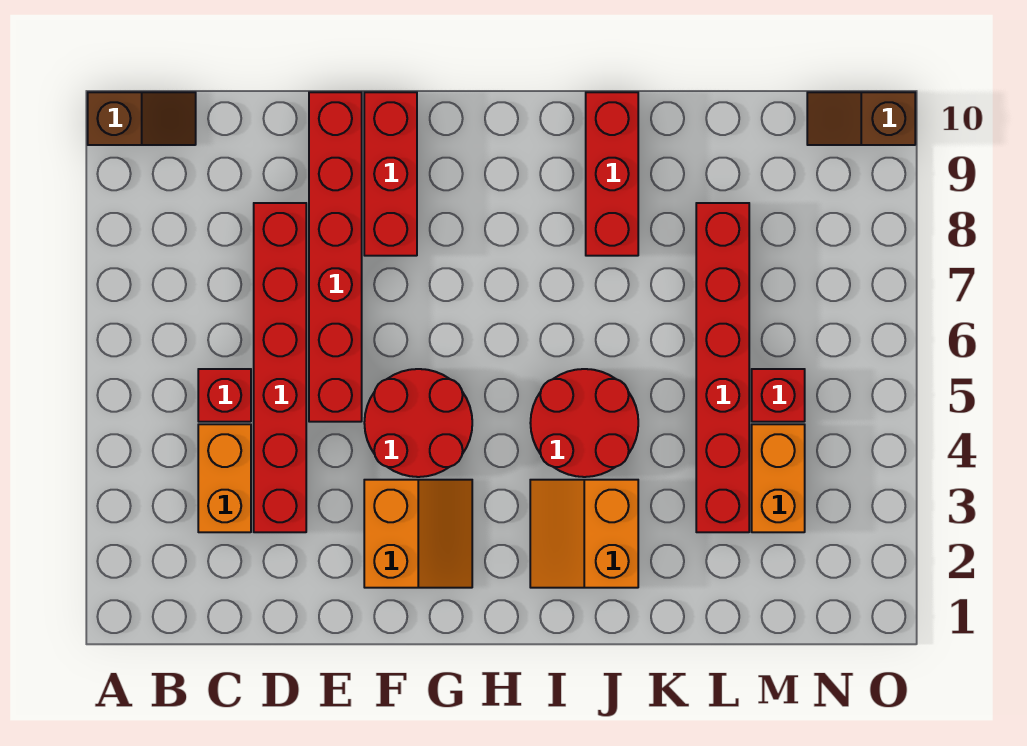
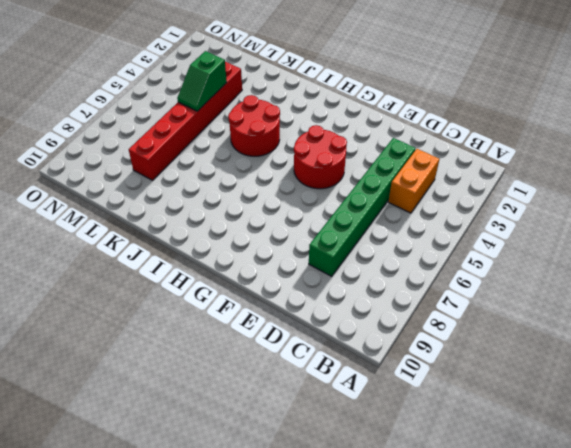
green 1x6 brick [309,138,415,276] -> red 1x6 brick [254,203,306,532]
green 1x2 slope [177,51,227,111] -> none
none -> brown 1x2 slope [88,92,196,145]
none -> red 1x1 brick [198,369,251,422]
none -> red 1x6 brick [309,92,362,422]

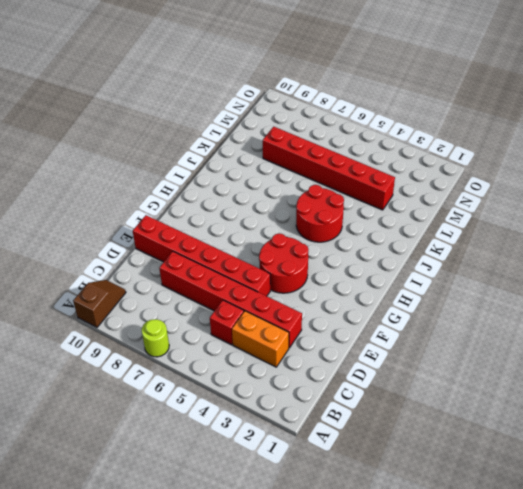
lime 1x1 round brick [142,319,169,357] -> none
none -> orange 2x2 slope [364,480,472,588]
none -> red 1x3 brick [364,92,417,256]
none -> orange 2x2 slope [530,480,638,588]

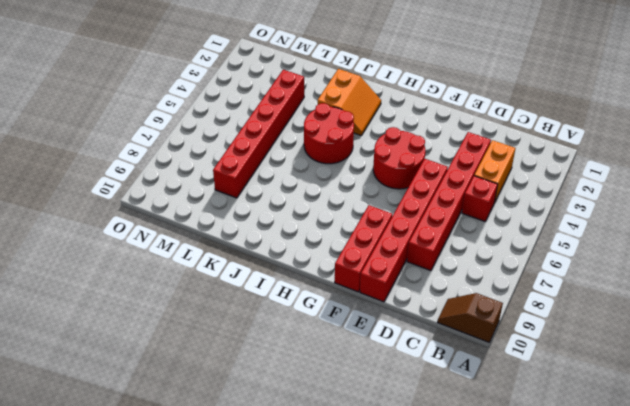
none -> orange 2x2 slope [364,480,472,588]
none -> red 1x3 brick [586,92,638,256]
none -> orange 1x2 brick [752,424,805,532]

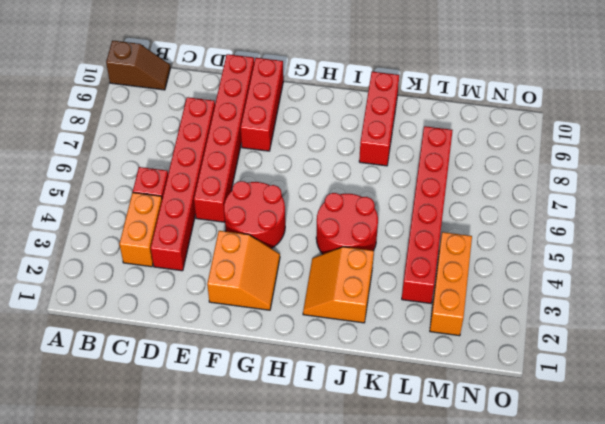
orange 1x3 brick [430,232,472,336] -> orange 1x2 brick [752,424,805,532]
none -> red 1x1 brick [752,369,805,422]
none -> brown 1x2 slope [807,92,915,145]

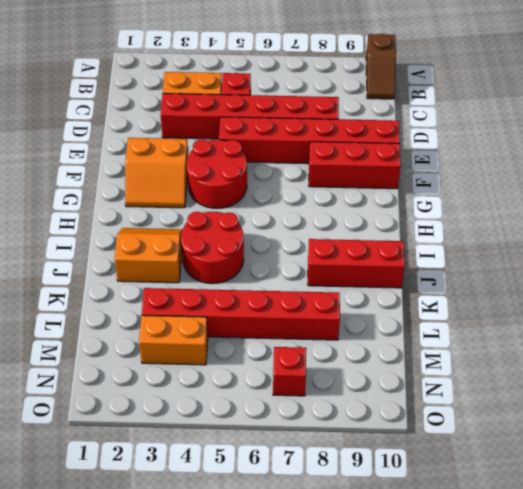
red 1x1 brick [273,347,306,396] -> red 1x1 brick moved to [752,369,805,422]
none -> brown 1x2 slope [807,92,915,145]

